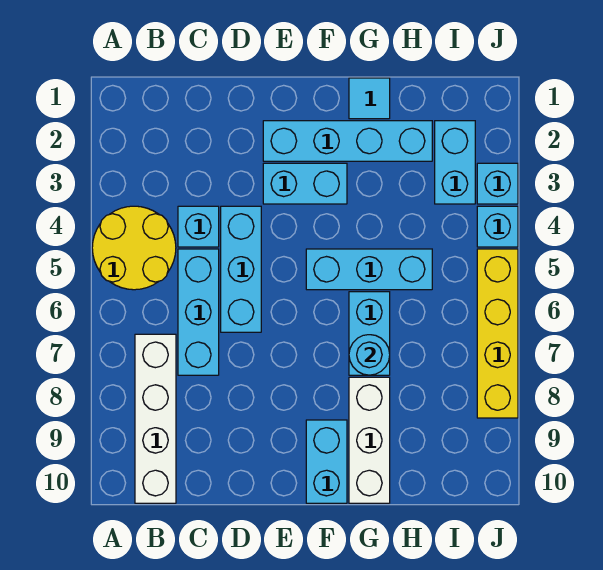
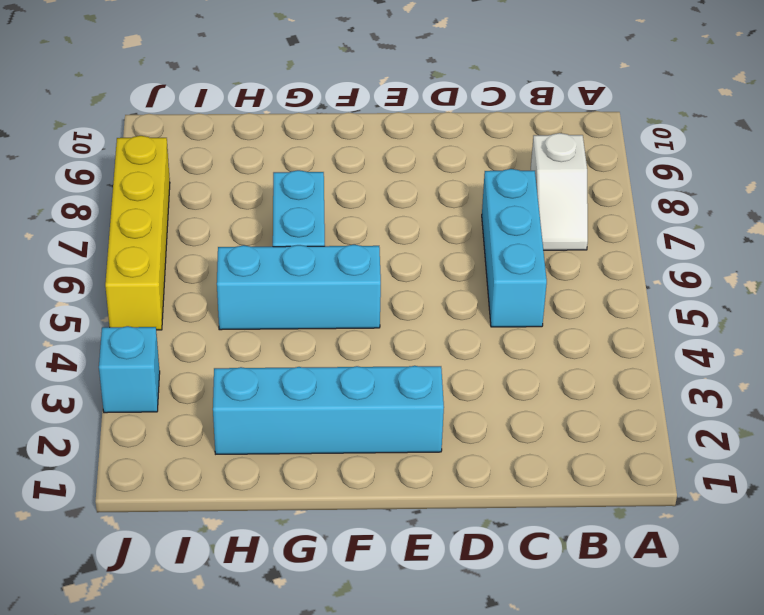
white 1x2 slope [530,133,588,250] -> white 1x4 brick [135,334,176,503]
none -> yellow 2x2 round brick [92,206,176,290]
none -> cyan 1x1 brick [178,206,219,247]
none -> cyan 1x3 brick [221,206,261,332]

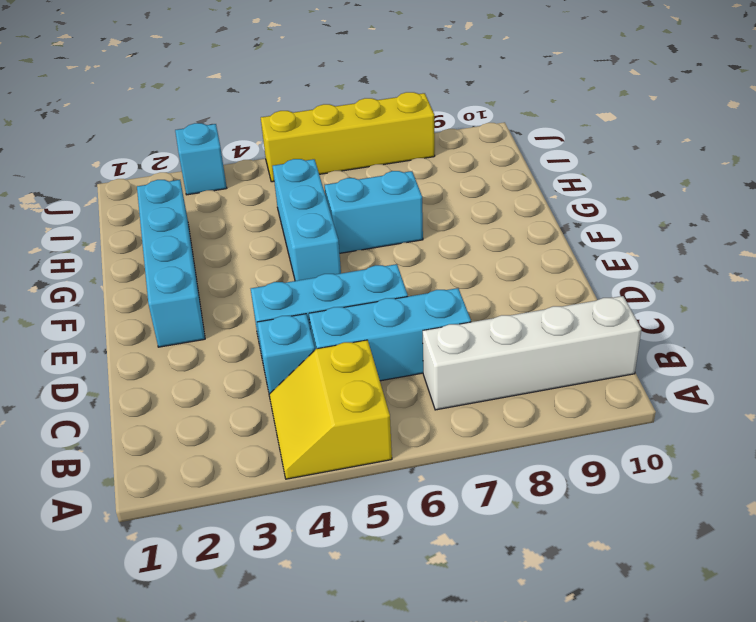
yellow 2x2 slope [269,340,392,479] -> yellow 2x2 round brick [92,206,176,290]
none -> cyan 1x2 brick [263,163,347,204]
none -> cyan 1x2 brick [306,420,347,503]
none -> cyan 1x1 tile [349,78,390,119]

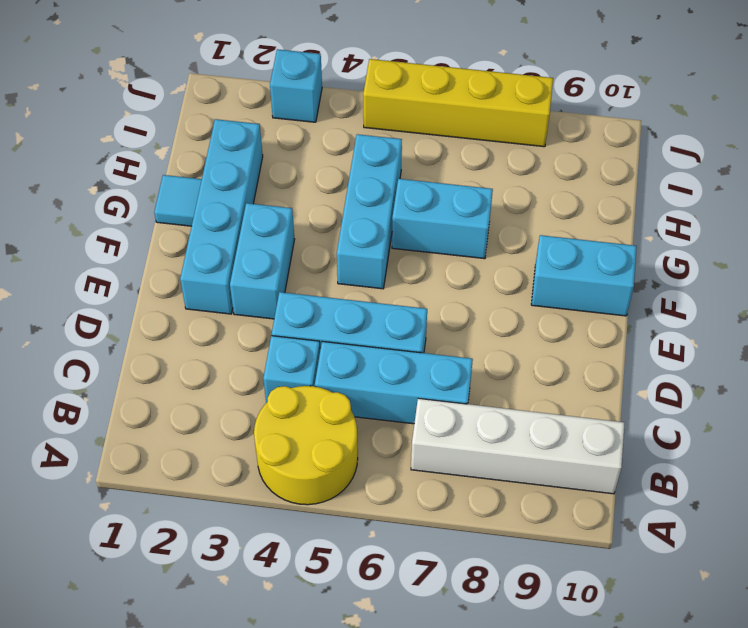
none -> white 1x3 brick [349,377,390,503]
none -> cyan 1x2 brick [435,121,475,204]
none -> cyan 1x1 brick [477,206,518,247]

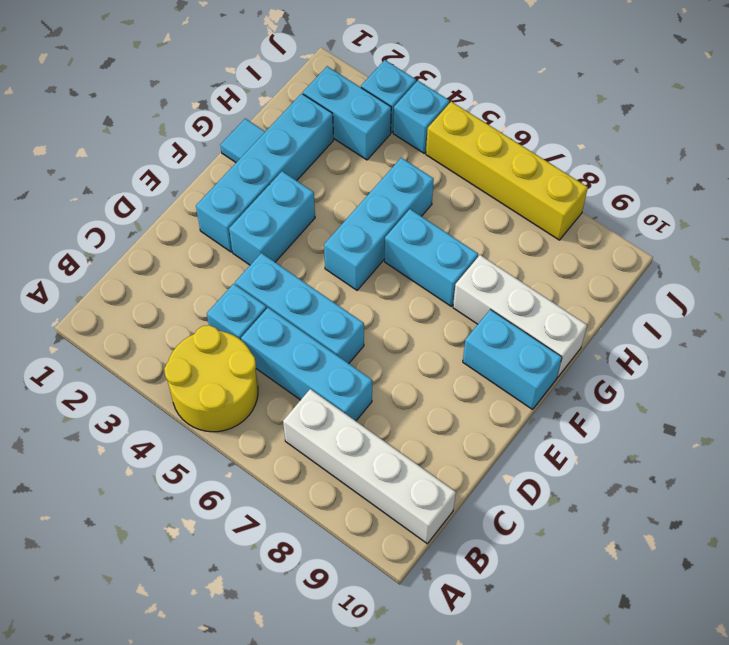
none -> cyan 1x1 round brick [349,335,390,375]

